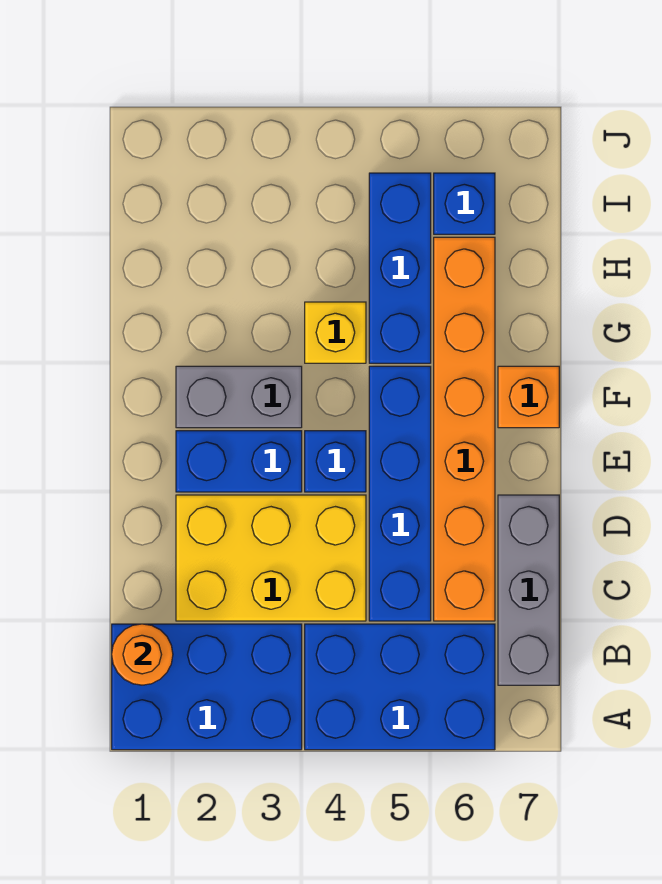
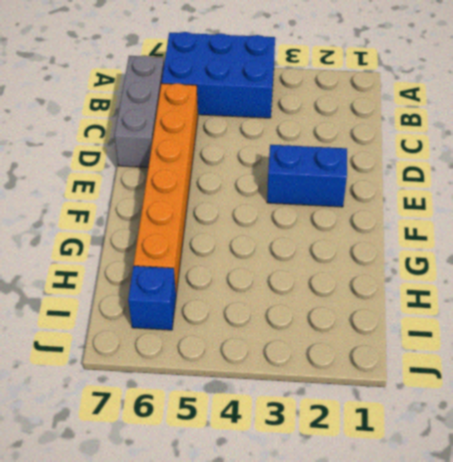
none -> blue 2x3 brick [112,624,302,750]
none -> yellow 2x3 brick [176,495,366,621]
none -> blue 1x4 brick [369,366,431,621]

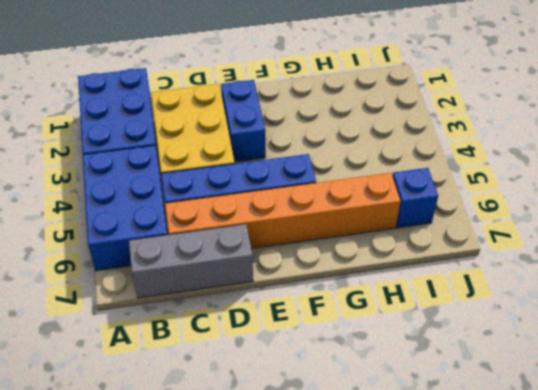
none -> blue 1x1 brick [305,431,366,492]
none -> grey 1x2 brick [176,366,302,428]
none -> orange 1x1 brick [498,366,559,428]

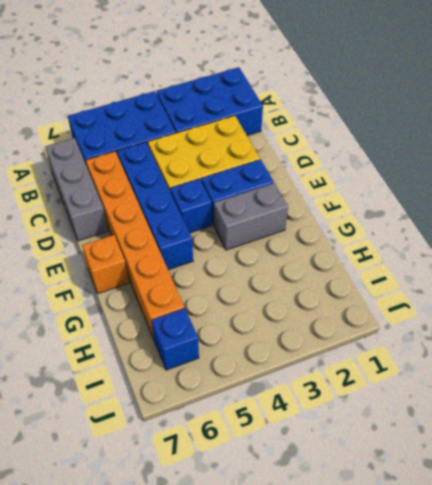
none -> yellow 1x1 brick [305,302,366,363]
none -> blue 1x3 brick [369,173,431,363]
none -> orange 1x1 round brick [112,624,173,685]

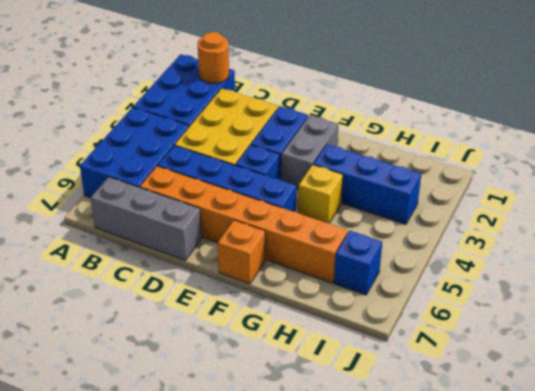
blue 1x3 brick [313,144,421,224] -> blue 1x3 brick moved to [369,173,431,363]

